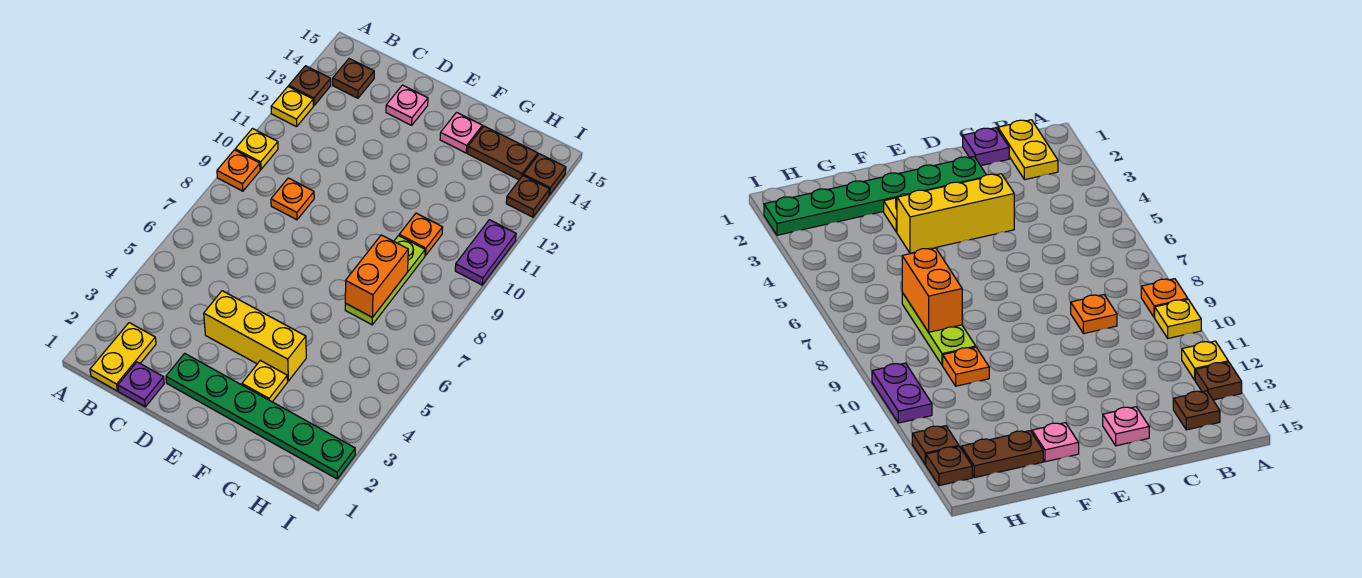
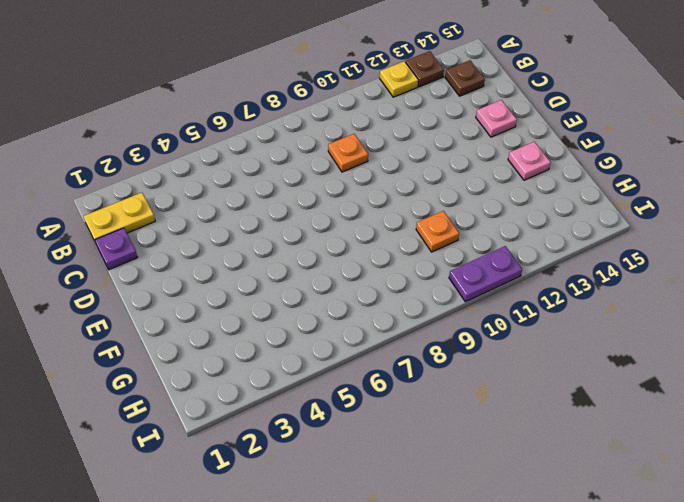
none -> orange 1x1 plate [217,150,260,191]
none -> yellow 1x1 plate [235,129,278,169]
none -> green 1x6 plate [166,353,355,479]

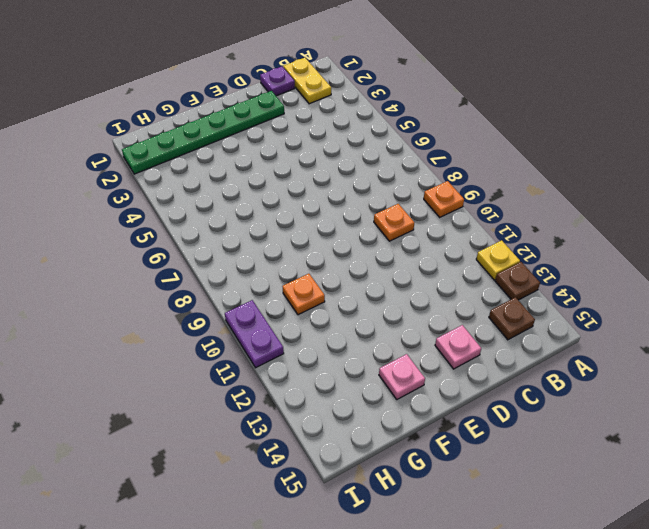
none -> yellow 1x1 plate [235,129,278,169]
none -> yellow 1x3 brick [204,291,306,381]
none -> yellow 1x1 plate [242,360,288,402]

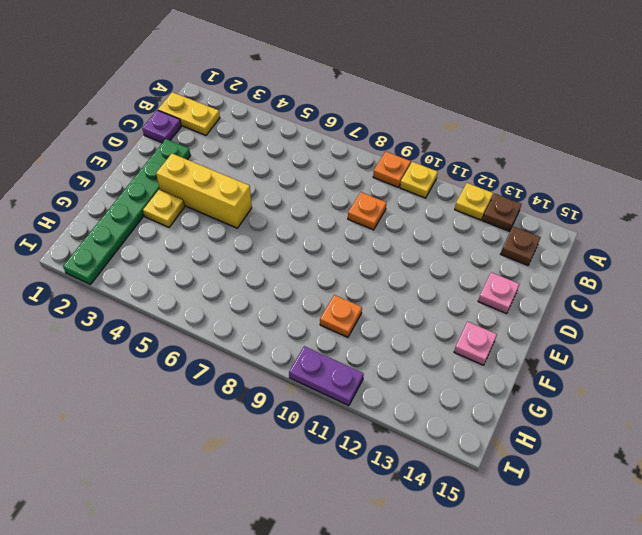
yellow 1x3 brick [156,154,252,228] -> yellow 1x3 brick turned to [204,291,306,381]
none -> lime 1x3 plate [345,236,425,325]
none -> brown 1x2 plate [468,126,538,180]
none -> brown 1x1 plate [506,176,550,217]

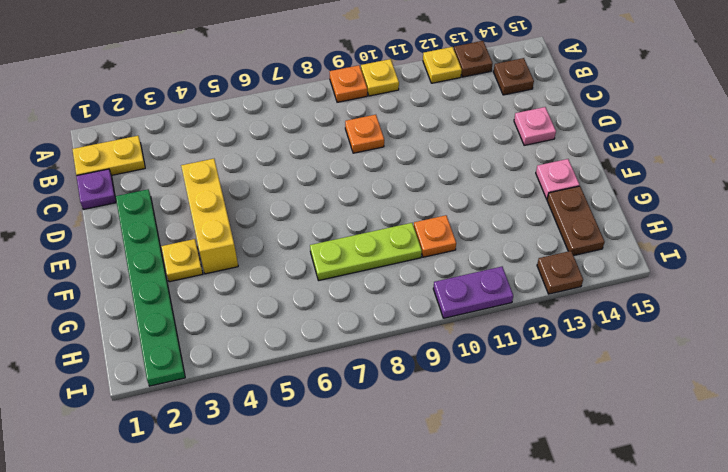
none -> brown 1x1 plate [523,154,566,195]
none -> orange 1x2 brick [345,235,408,318]

